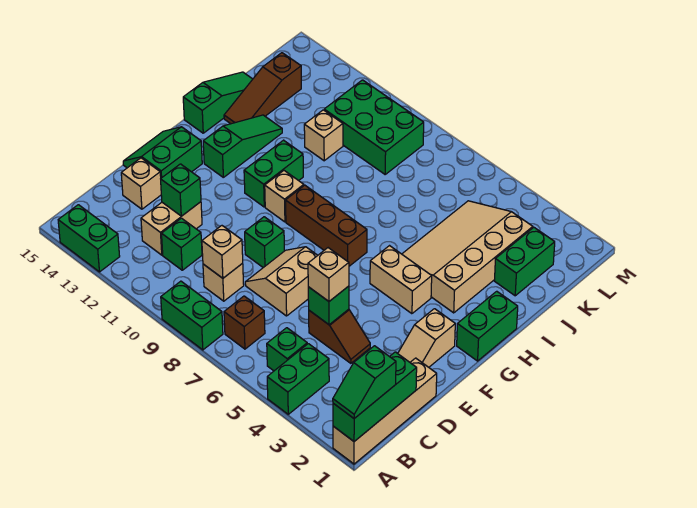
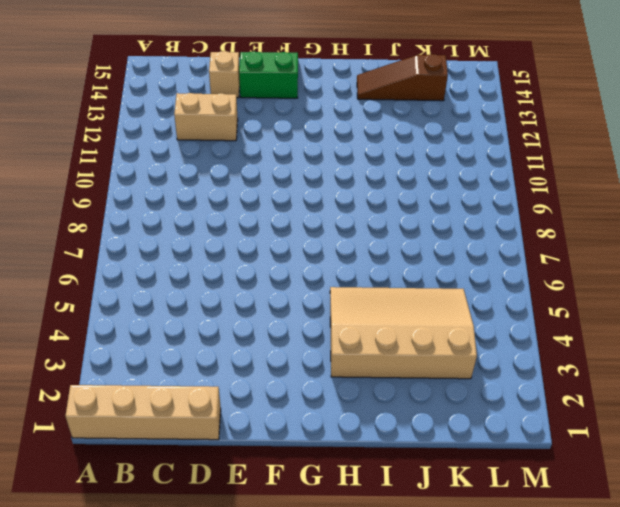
none -> green 1x2 brick [267,344,329,414]
none -> green 1x2 brick [161,281,223,350]
none -> green 1x2 brick [58,205,120,272]
none -> green 1x1 brick [267,328,307,371]

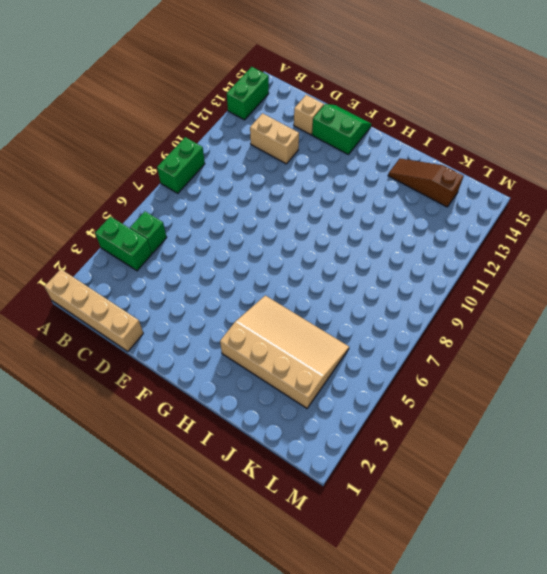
none -> brown 1x1 brick [224,296,265,349]
none -> tan 1x1 brick [203,263,244,301]
none -> green 1x1 brick [162,218,202,270]
none -> brown 1x2 slope [309,309,370,363]

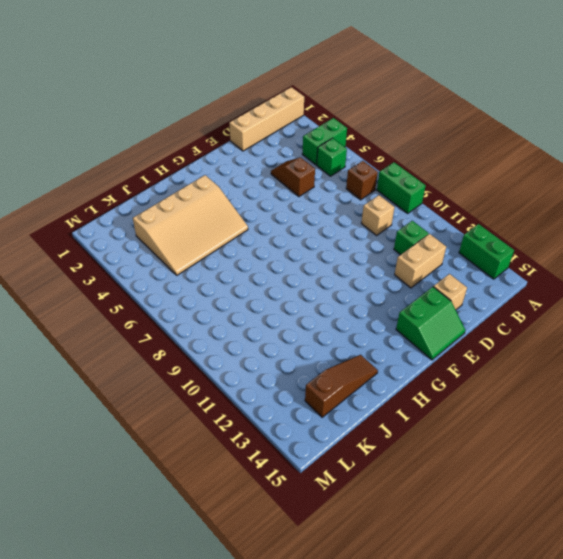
none -> tan 2x2 slope [245,247,318,316]
none -> tan 1x2 slope [398,309,455,367]
none -> green 1x1 brick [245,217,284,268]
none -> green 1x2 brick [457,291,518,361]

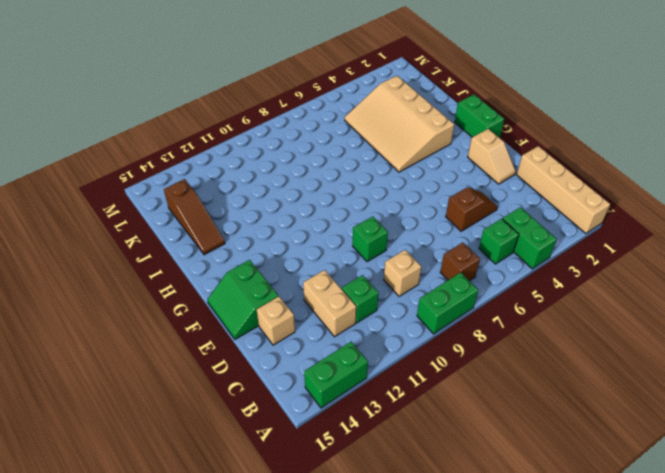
none -> tan 2x2 slope [245,247,318,316]
none -> tan 1x2 brick [370,246,432,314]
none -> brown 1x3 brick [286,185,367,266]
none -> tan 1x1 brick [265,171,304,222]

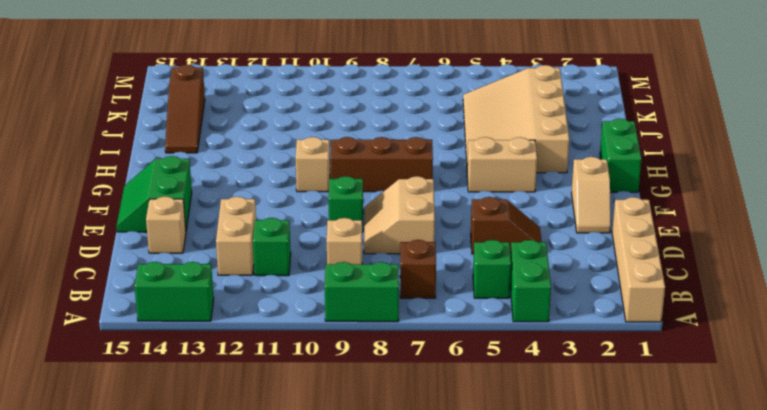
none -> green 1x2 brick [244,140,303,207]
none -> green 1x3 slope [203,115,282,177]
none -> green 1x3 slope [183,72,253,133]
none -> green 1x2 brick [494,227,555,296]

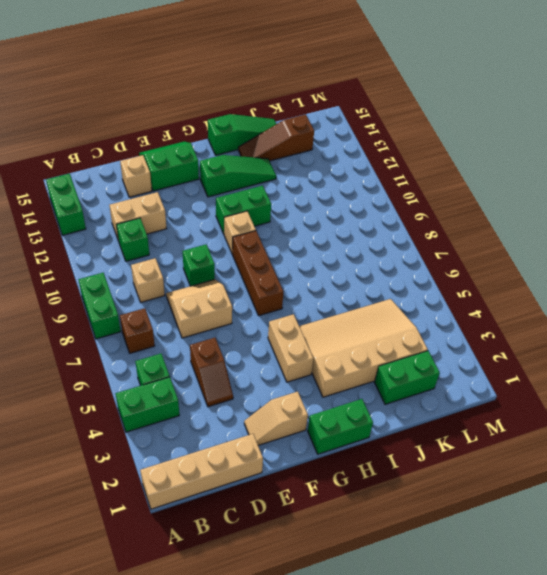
none -> tan 1x1 brick [304,110,343,161]
none -> green 2x3 brick [324,80,424,174]
none -> green 1x3 brick [333,352,417,441]
none -> tan 1x1 brick [202,226,243,278]

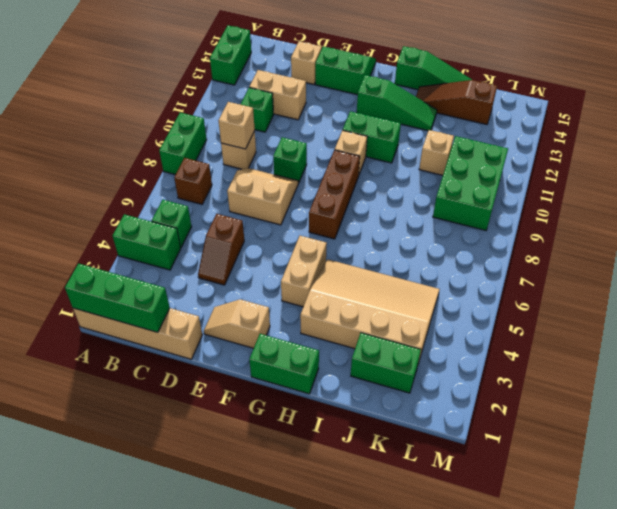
none -> green 1x1 brick [308,286,349,325]
none -> green 1x1 brick [161,164,201,216]
none -> green 1x2 slope [333,346,396,418]
none -> tan 1x1 brick [308,248,349,301]

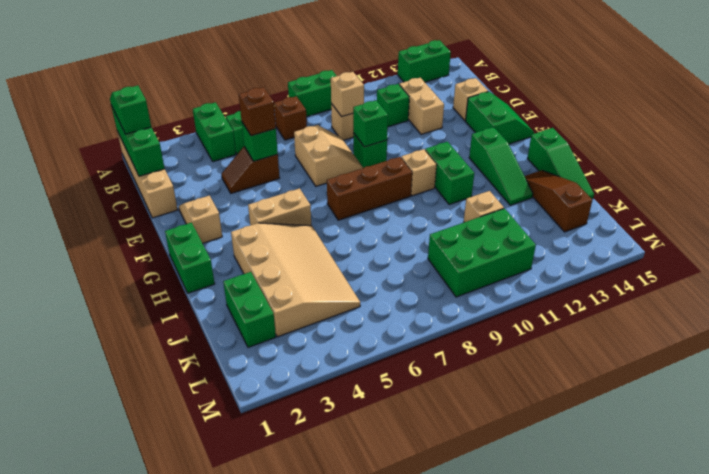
brown 1x1 brick [239,87,276,136] -> tan 1x1 brick [308,248,349,301]
green 1x1 brick [353,100,388,147] -> green 1x1 brick moved to [161,164,201,216]

